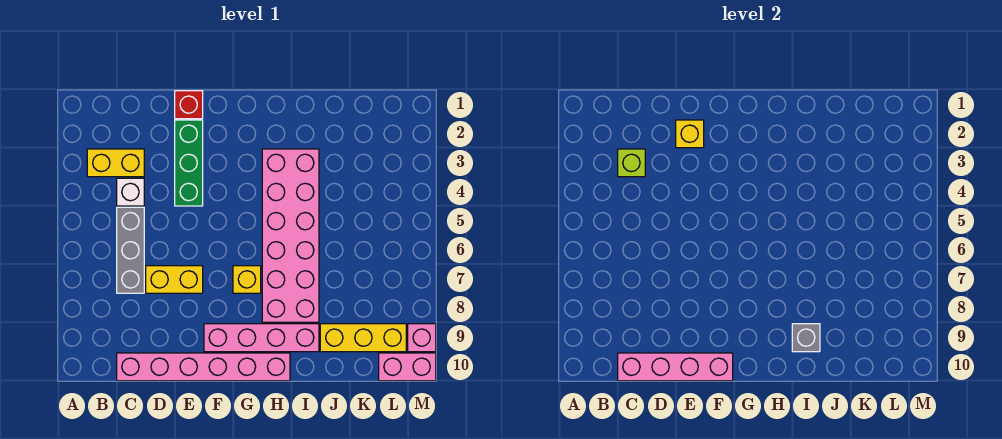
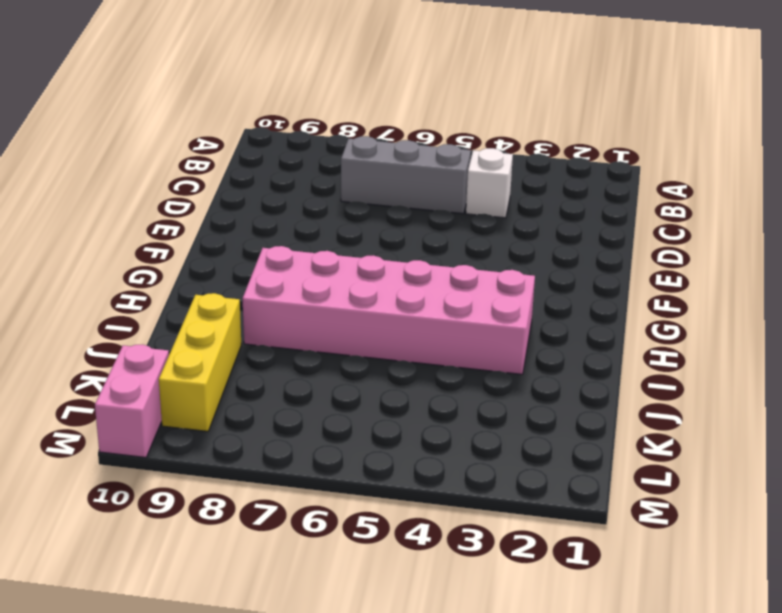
none -> yellow 1x2 brick [87,149,144,177]
none -> pink 1x6 brick [117,353,290,381]
none -> yellow 1x2 brick [146,266,203,293]

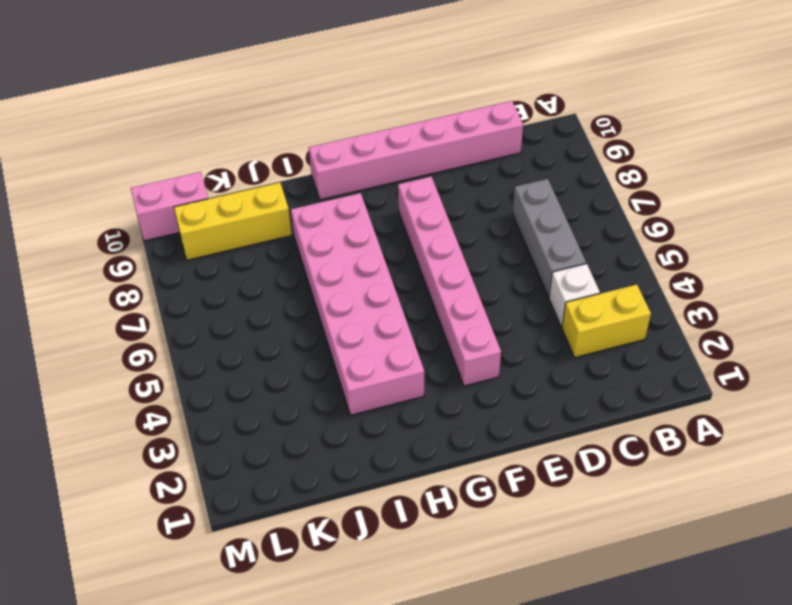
pink 1x6 brick [398,177,501,386] -> none
none -> yellow 1x2 brick [146,266,203,293]
none -> red 1x1 brick [175,91,203,119]
none -> green 1x3 brick [175,120,203,206]

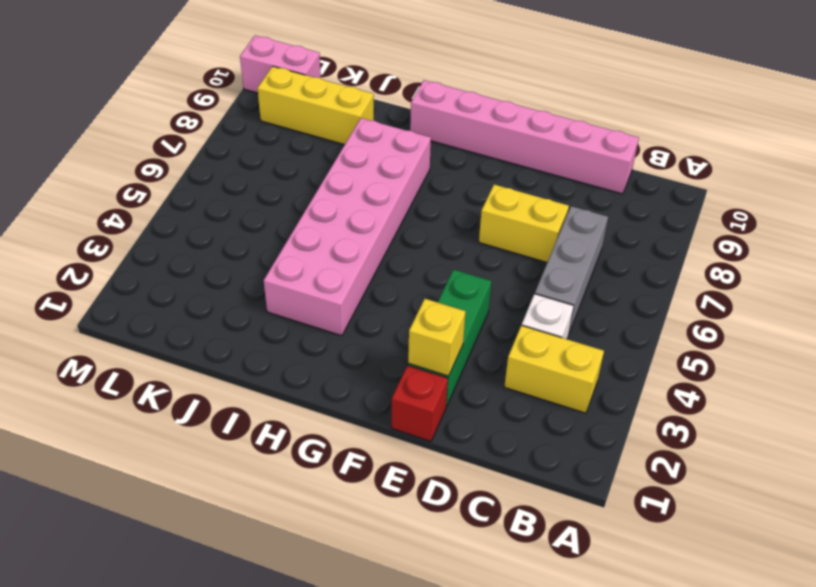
none -> pink 1x4 brick [204,324,319,352]
none -> yellow 1x1 brick [233,266,261,293]
none -> pink 1x1 brick [408,324,436,352]

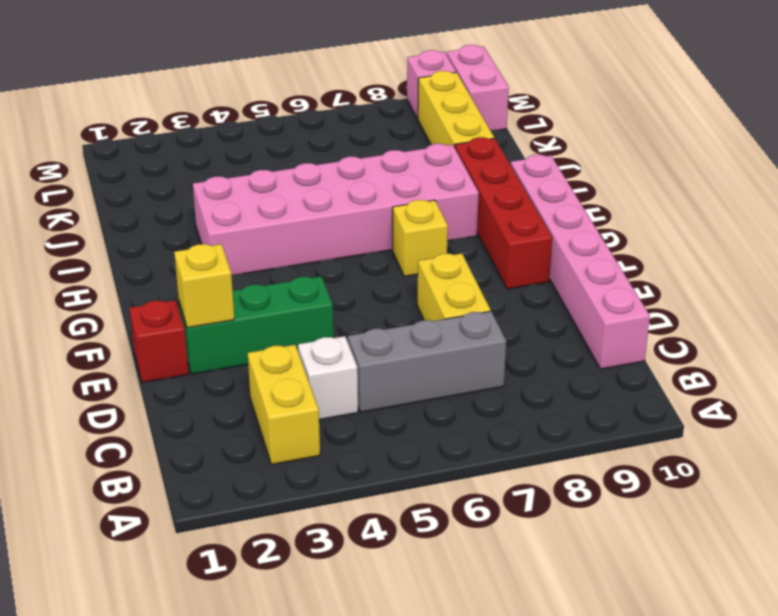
red 1x4 brick [455,137,552,289] -> pink 1x4 brick [204,324,319,352]
none -> lime 1x1 brick [618,149,645,177]
none -> pink 1x4 brick [618,353,733,381]
none -> grey 1x1 brick [792,324,820,352]

